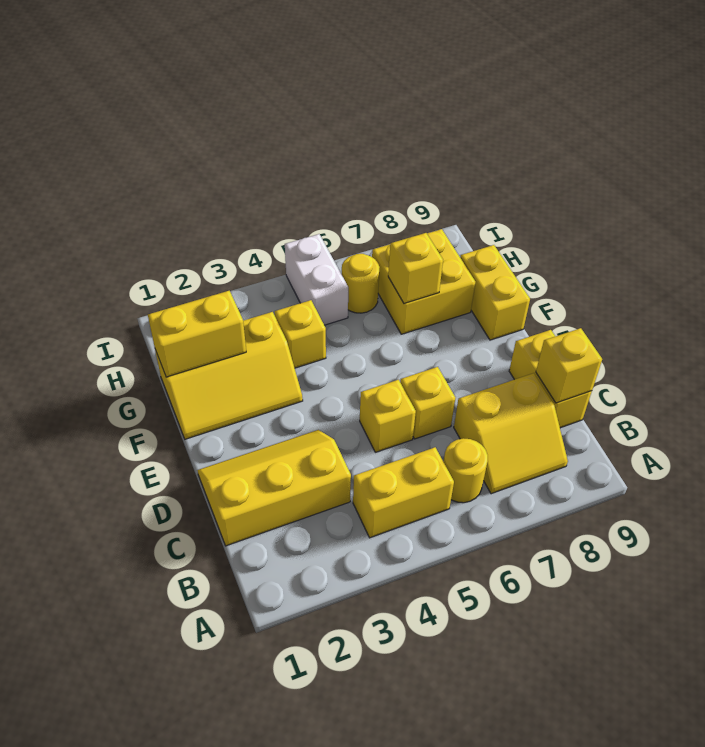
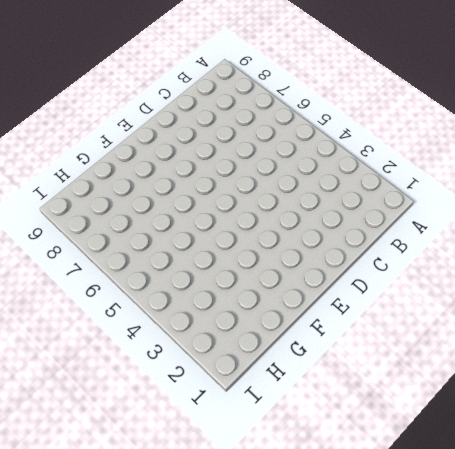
none -> yellow 1x2 brick [353,447,454,538]
none -> yellow 1x1 round brick [443,438,488,503]
none -> yellow 2x2 slope [454,373,568,494]

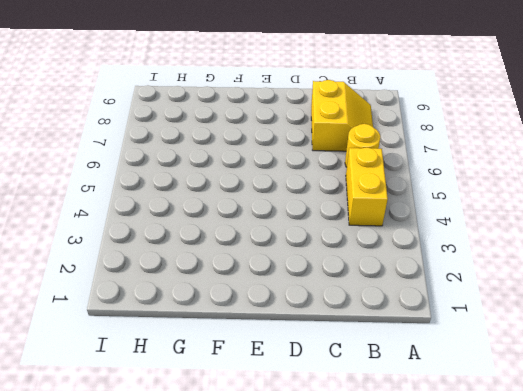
none -> yellow 2x3 slope [198,430,351,546]
none -> yellow 1x2 brick [509,330,592,428]
none -> yellow 1x1 brick [360,380,416,452]

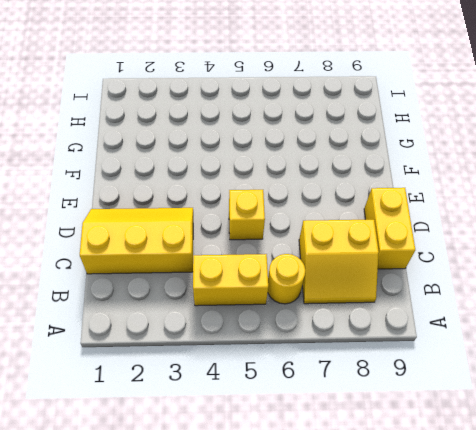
none -> yellow 1x1 brick [400,367,455,439]
none -> yellow 2x3 slope [155,312,303,439]
none -> yellow 1x2 brick [460,245,530,340]

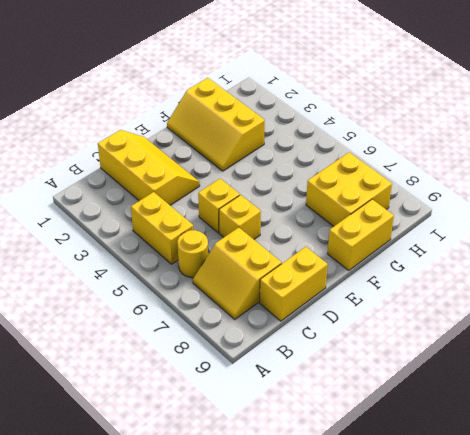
none -> yellow 1x1 brick [275,300,326,368]
none -> white 1x2 brick [285,234,348,325]
none -> yellow 1x1 round brick [342,254,379,313]

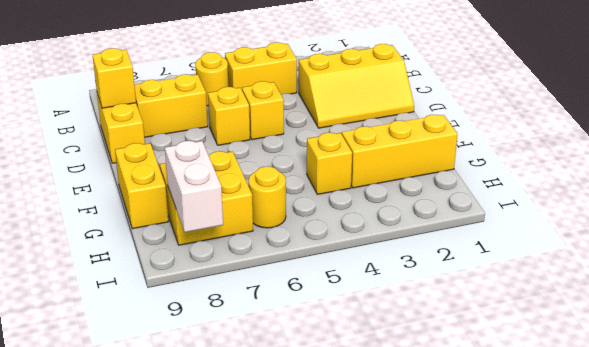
white 1x2 brick [165,141,223,232] -> white 1x2 brick moved to [285,234,348,325]
none -> yellow 1x2 brick [148,291,246,377]
none -> yellow 1x1 brick [388,233,443,304]

